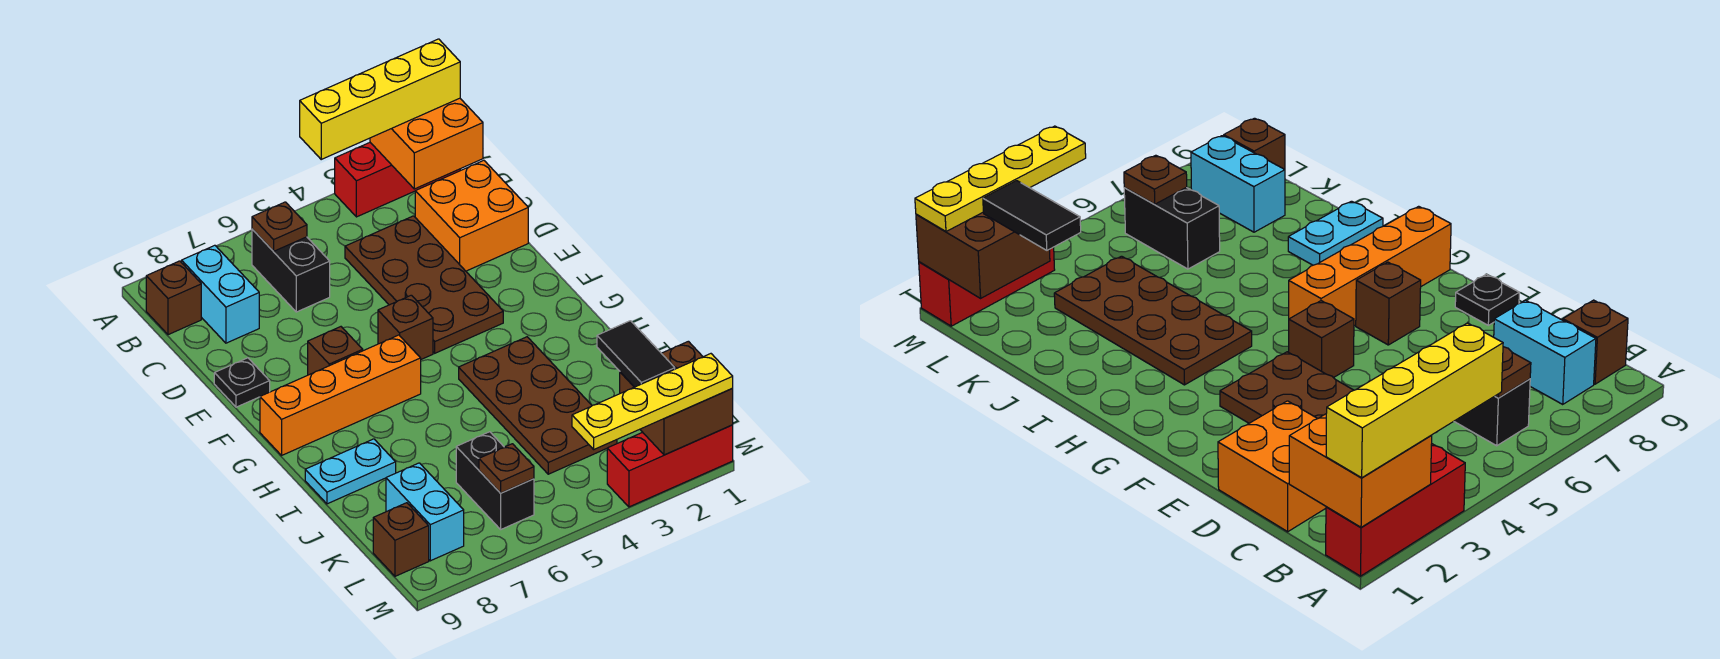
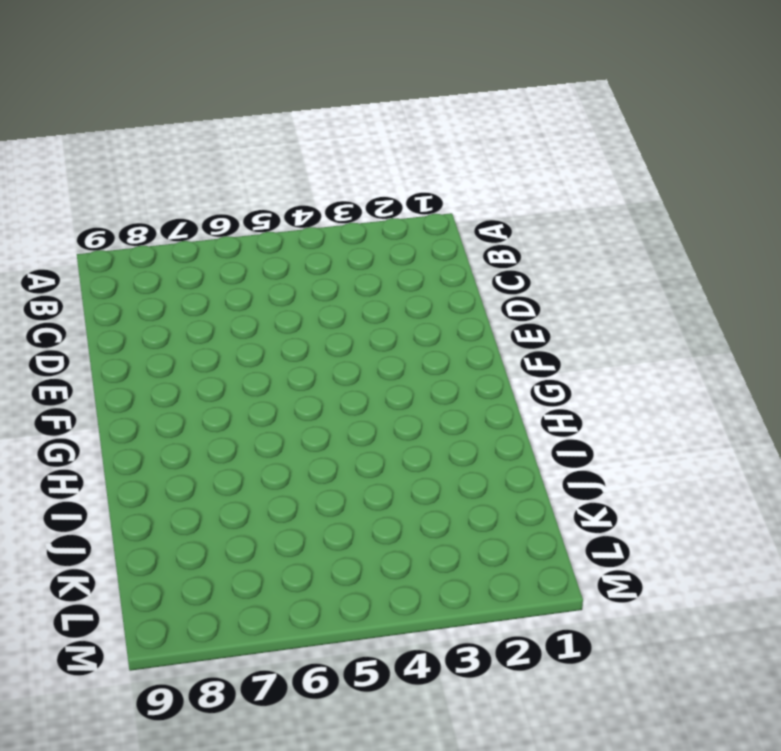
none -> red 1x3 brick [335,143,460,217]
none -> black 1x2 brick [252,229,330,312]
none -> cyan 1x2 brick [181,245,259,343]

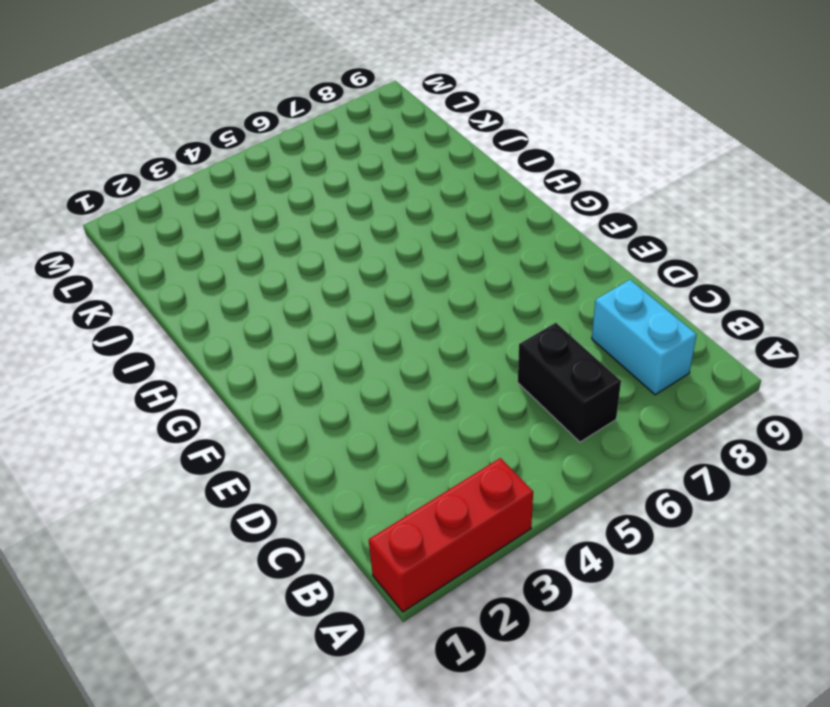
none -> brown 1x1 brick [146,261,201,335]
none -> orange 2x2 brick [415,160,528,271]
none -> brown 2x4 plate [345,216,503,353]

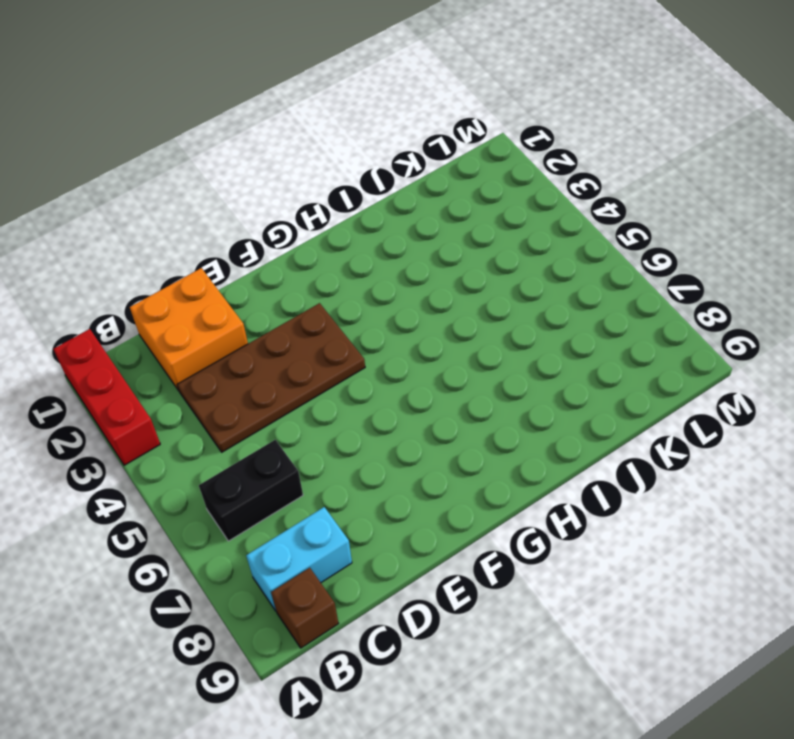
none -> black 1x1 plate [214,358,270,407]
none -> brown 1x1 brick [378,295,433,359]
none -> brown 1x1 brick [308,327,363,375]

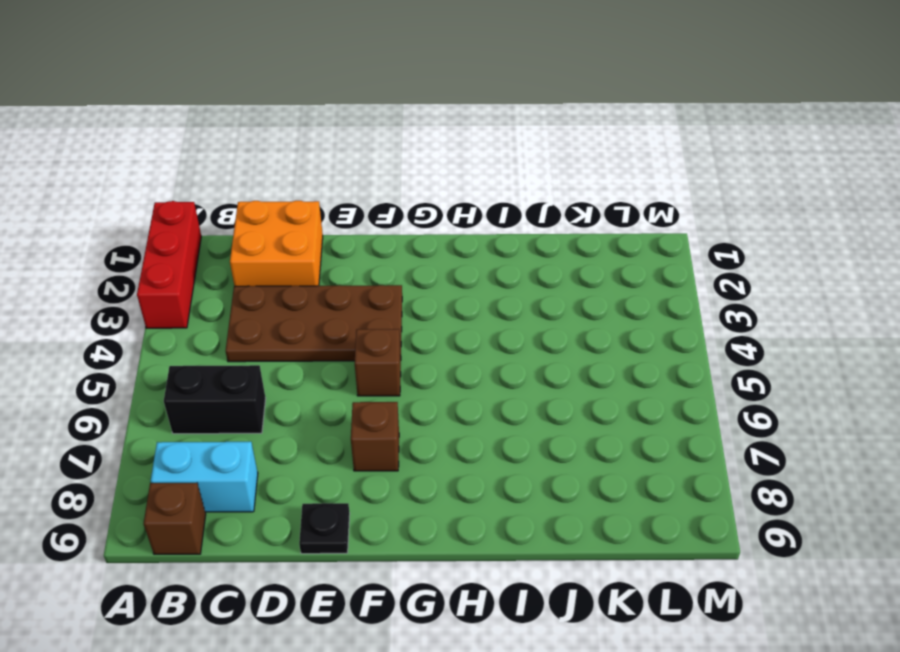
none -> orange 1x4 brick [260,335,421,455]
none -> brown 2x4 plate [459,337,617,474]
none -> cyan 1x2 plate [305,439,396,504]

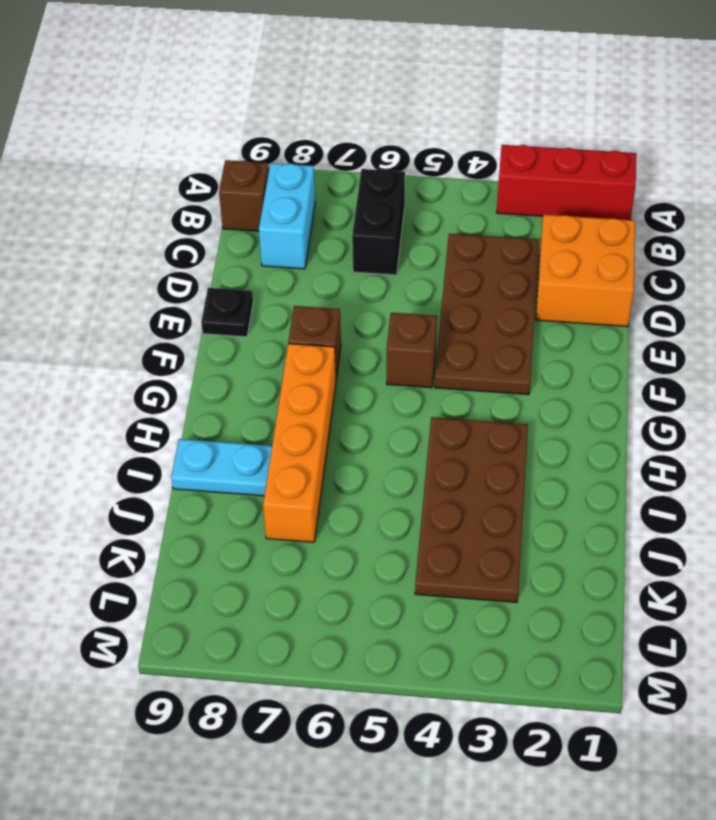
orange 1x4 brick [263,344,336,542] -> orange 1x4 brick turned to [260,335,421,455]
none -> black 1x2 brick [456,432,534,529]
none -> cyan 1x2 brick [386,463,464,561]
none -> brown 1x1 brick [373,503,429,576]

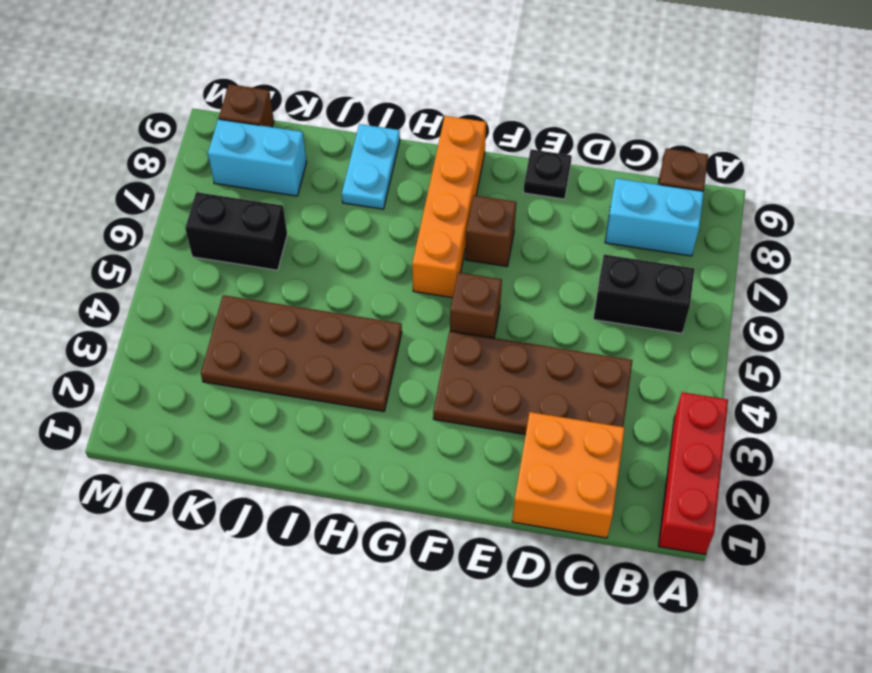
none -> red 1x3 brick [607,425,733,507]
none -> orange 2x2 brick [370,98,483,189]
none -> brown 1x1 plate [252,202,307,251]

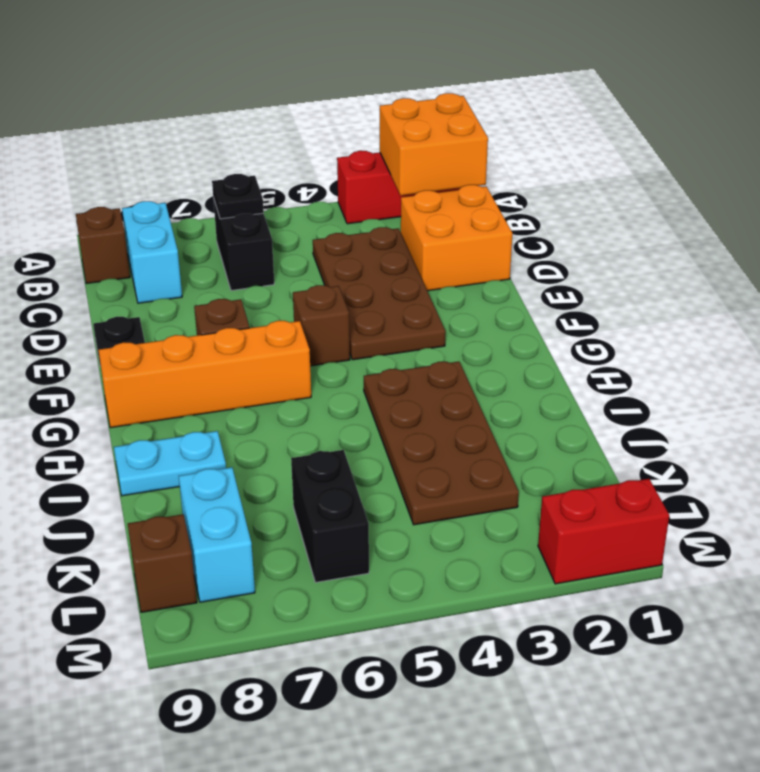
black 1x1 plate [212,174,264,219] -> brown 1x1 plate [252,202,307,251]
red 1x2 brick [538,479,669,584] -> red 1x3 brick [607,425,733,507]
none -> brown 2x2 brick [620,341,733,455]
none -> brown 1x1 plate [479,444,534,493]
none -> yellow 1x4 brick [300,39,460,159]

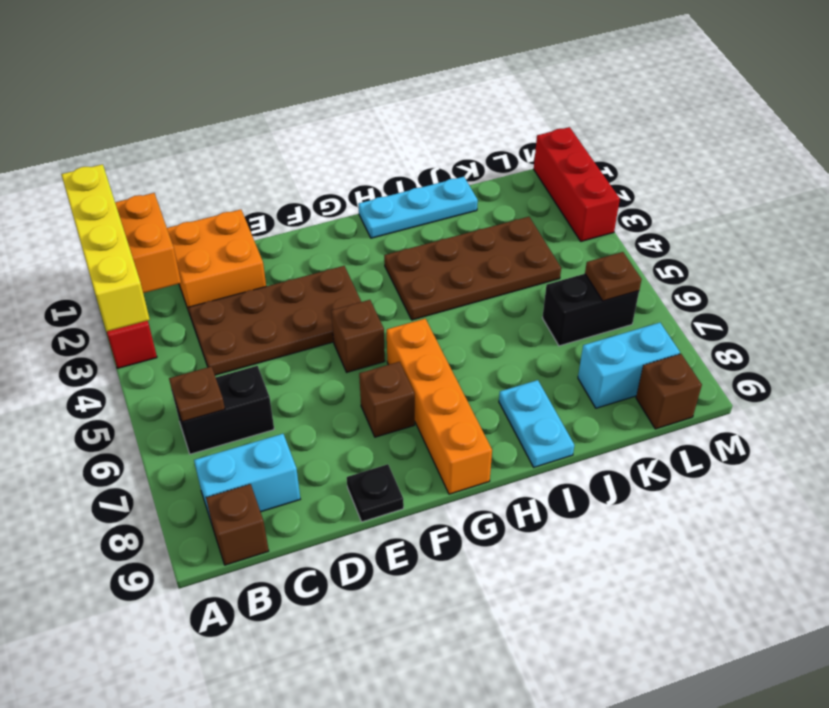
cyan 1x3 plate [358,177,478,238] -> none
none -> brown 2x2 brick [620,341,733,455]
none -> black 1x2 tile [597,321,675,387]
none -> yellow 1x4 plate [572,354,733,449]

